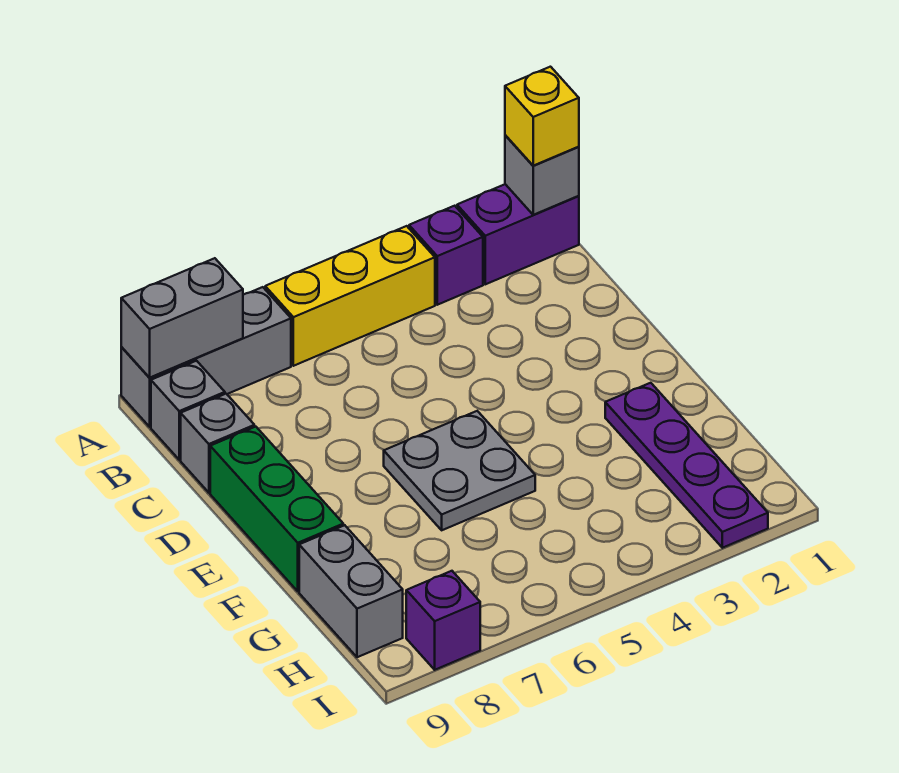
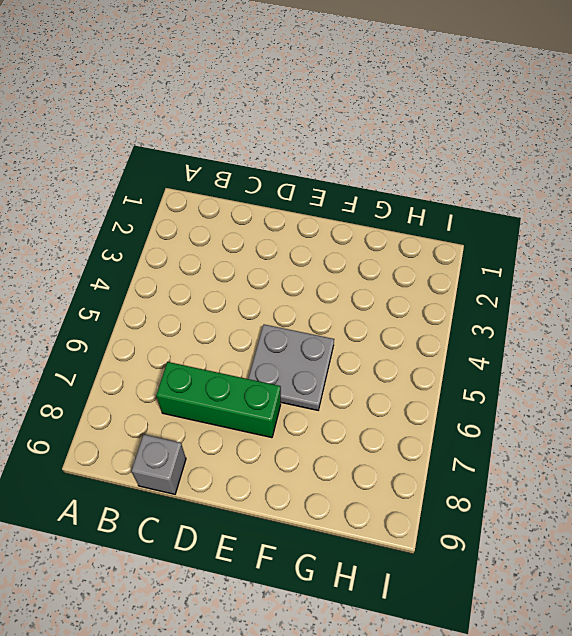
green 1x3 brick [156,362,281,438] -> green 1x3 brick moved to [210,427,343,591]
none -> purple 1x2 brick [457,184,579,284]
none -> purple 1x1 brick [409,206,483,305]
none -> yellow 1x3 brick [265,226,435,366]

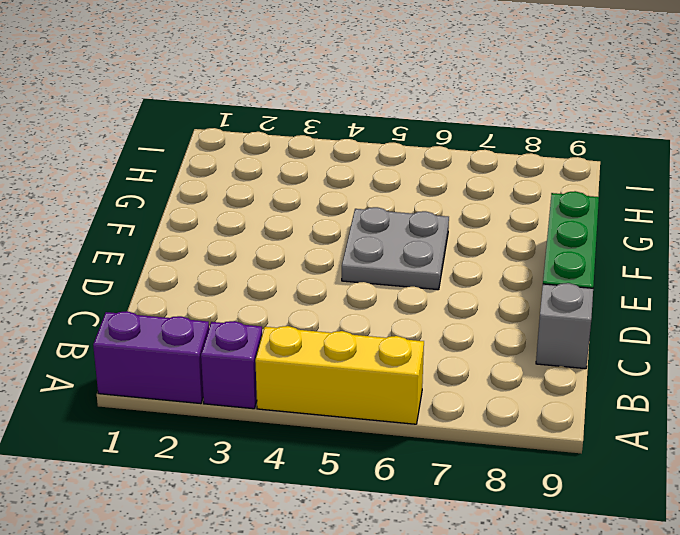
none -> grey 1x3 brick [121,287,291,427]
none -> grey 1x1 brick [151,361,225,460]
none -> purple 1x4 plate [605,383,768,548]

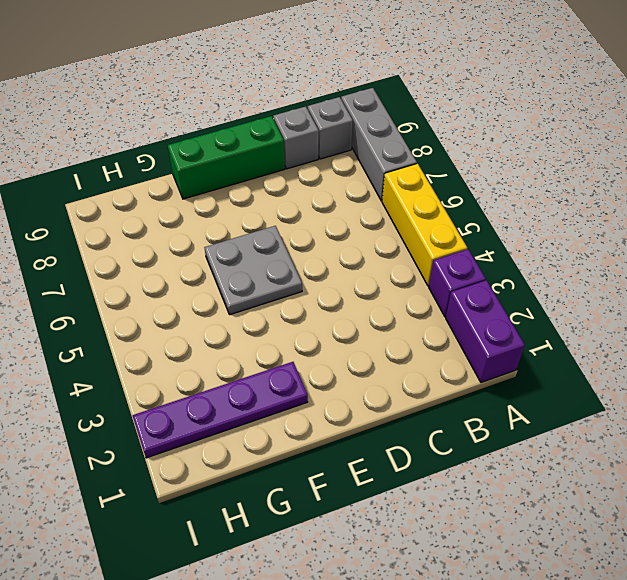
none -> grey 1x2 brick [299,525,403,657]
none -> purple 1x1 brick [406,571,480,670]
none -> grey 1x1 brick [505,135,579,215]

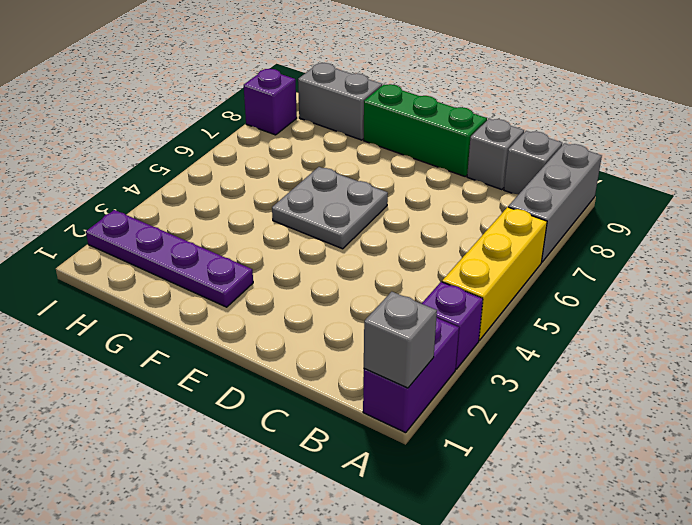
none -> grey 1x2 brick [121,258,243,377]
none -> yellow 1x1 brick [505,67,579,166]

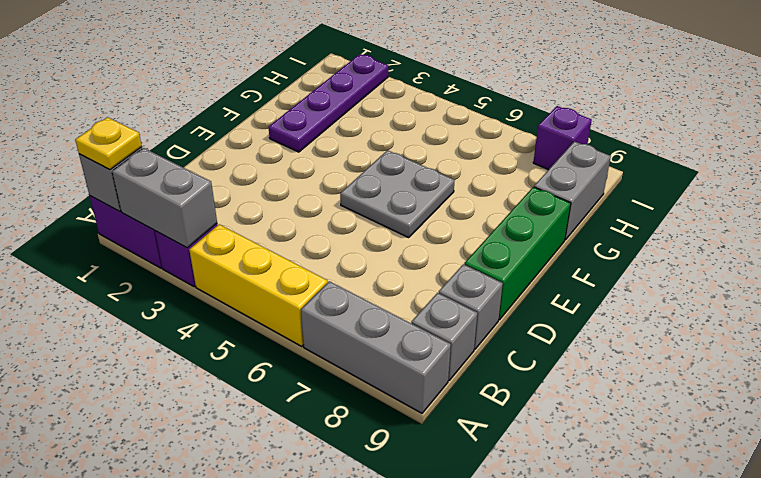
yellow 1x1 plate [75,117,142,170] -> yellow 1x1 brick [505,67,579,166]
grey 1x2 brick [112,148,217,248] -> grey 1x2 brick moved to [121,258,243,377]

